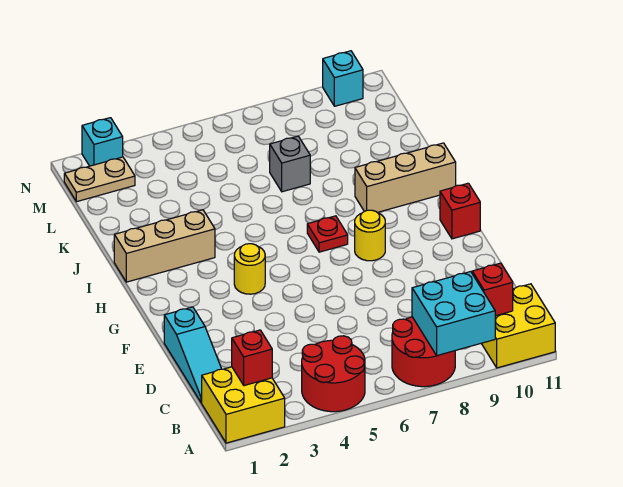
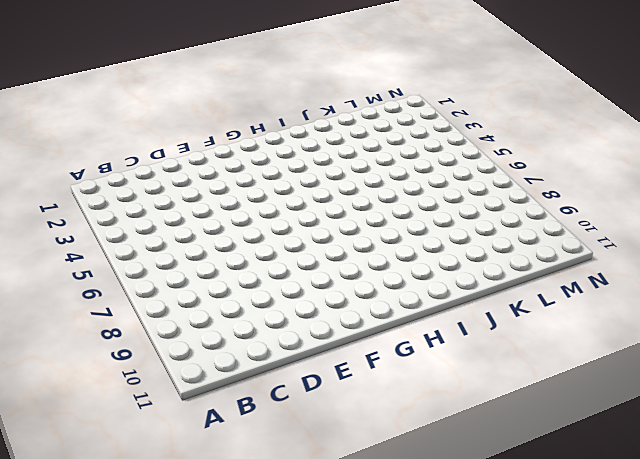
none -> yellow 2x2 brick [202,367,285,443]
none -> red 2x2 round brick [302,336,365,412]
none -> red 2x2 round brick [392,317,455,387]

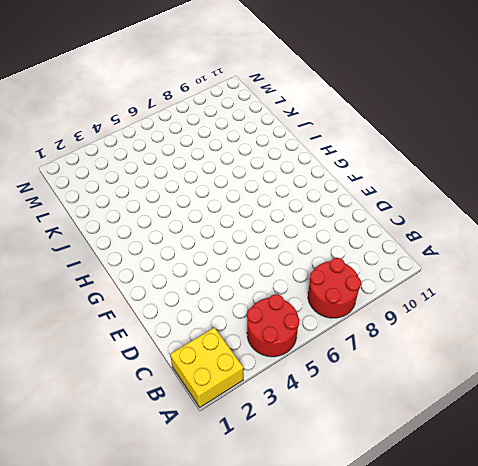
none -> yellow 2x2 brick [481,284,555,368]
none -> cyan 1x3 slope [164,307,221,403]
none -> yellow 1x1 round brick [234,244,265,294]

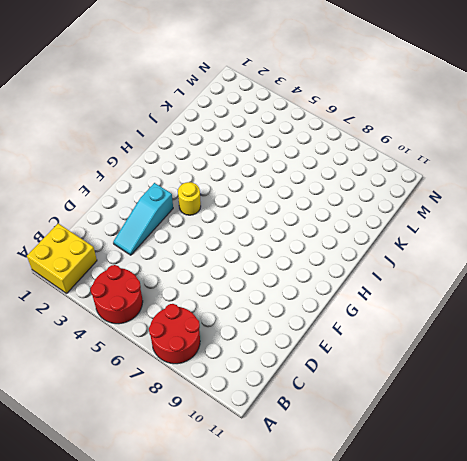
cyan 1x3 slope [113,183,173,255] -> cyan 1x3 slope moved to [164,307,221,403]
none -> yellow 2x2 brick [481,284,555,368]
none -> yellow 1x1 round brick [355,210,385,261]
none -> red 1x1 brick [440,183,480,239]

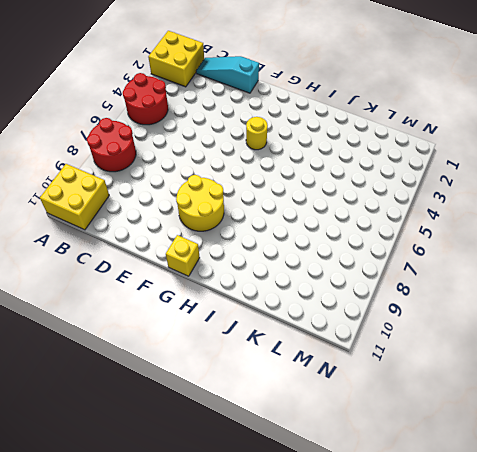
yellow 2x2 round brick [176,175,224,231] -> yellow 1x1 round brick [355,210,385,261]
yellow 1x1 brick [166,235,200,276] -> red 1x1 brick [440,183,480,239]
none -> red 1x1 plate [307,216,348,252]
none -> tan 1x3 brick [114,210,215,282]
none -> tan 1x3 brick [355,143,456,212]

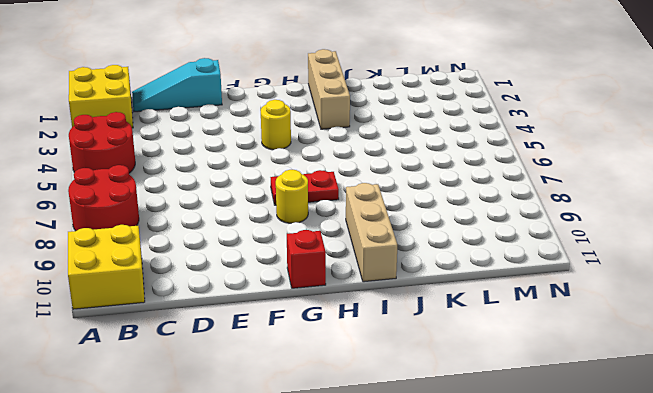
red 1x2 plate [271,170,339,205] -> red 1x1 plate [307,216,348,252]
none -> grey 1x1 brick [270,136,310,192]
none -> tan 1x2 plate [64,157,135,202]
none -> cyan 1x1 brick [82,118,123,166]

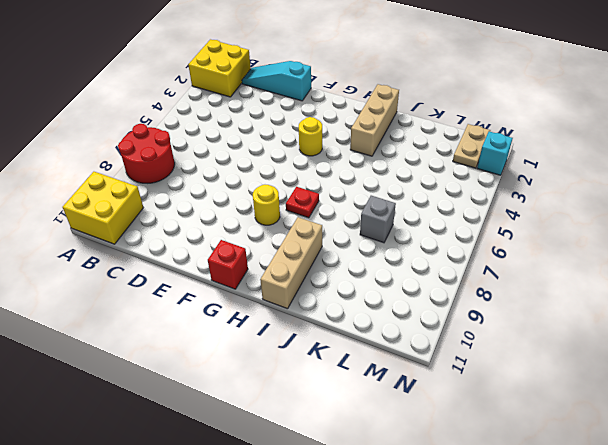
none -> red 2x2 round brick [302,336,365,412]
none -> cyan 1x1 brick [323,51,363,106]
none -> cyan 2x2 brick [412,272,495,356]

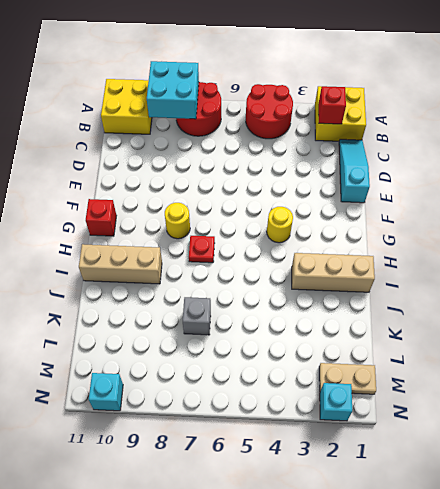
none -> red 1x1 brick [472,263,513,316]

